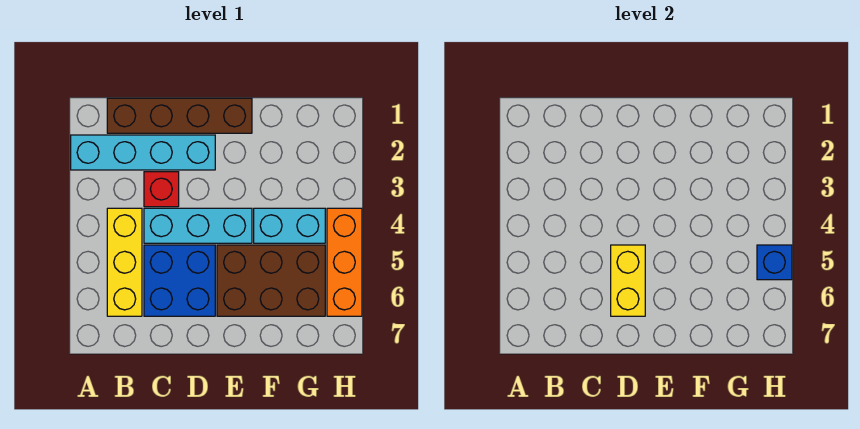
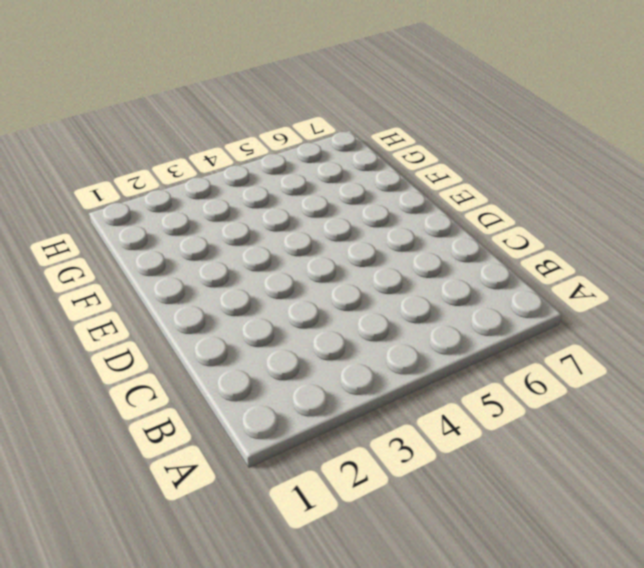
none -> cyan 1x4 brick [71,135,215,170]
none -> brown 1x4 brick [107,98,252,133]

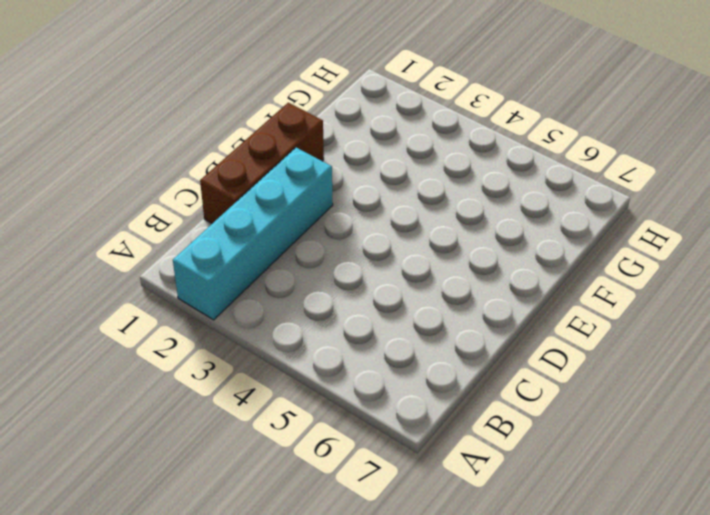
brown 1x3 brick [200,103,324,223] -> brown 1x4 brick [107,98,252,133]
none -> yellow 1x3 brick [107,208,142,316]
none -> red 1x1 brick [144,172,179,207]

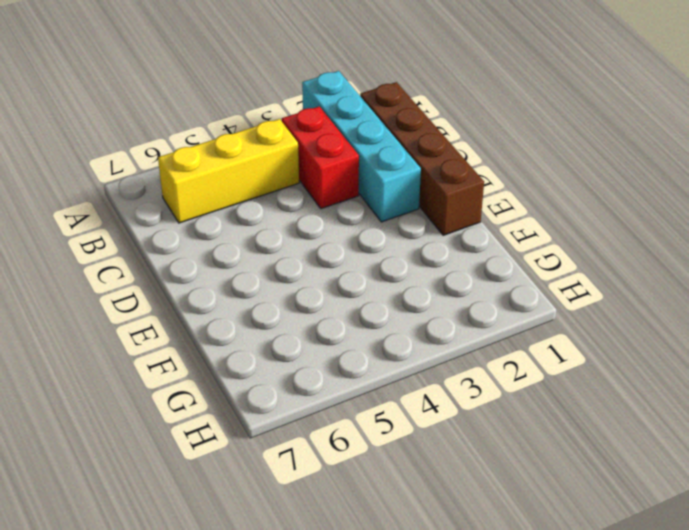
red 1x2 brick [282,106,359,209] -> red 1x1 brick [144,172,179,207]
none -> cyan 1x3 brick [144,208,252,243]
none -> blue 2x2 brick [144,245,215,316]

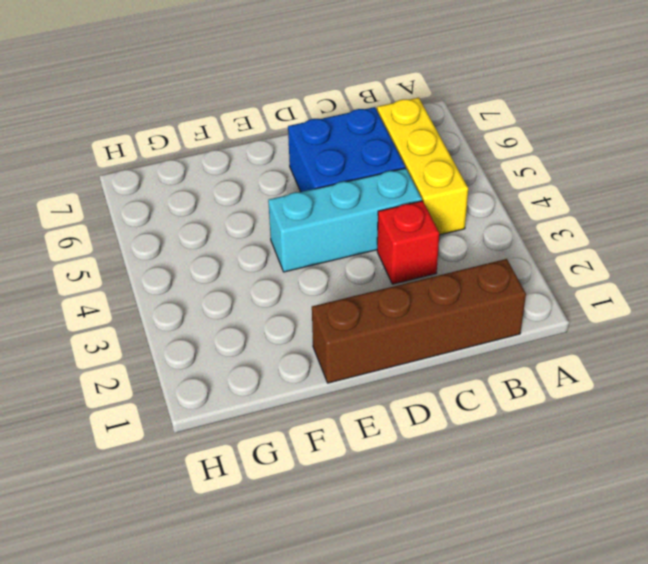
none -> cyan 1x4 brick [71,135,215,170]
none -> brown 2x3 brick [217,245,325,316]

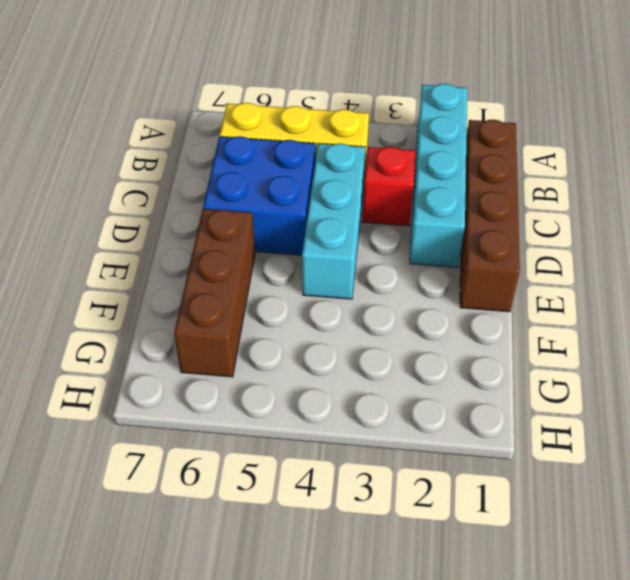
brown 1x3 brick [174,209,255,377] -> brown 2x3 brick [217,245,325,316]
none -> cyan 1x2 brick [254,208,325,243]
none -> orange 1x3 brick [327,208,362,316]

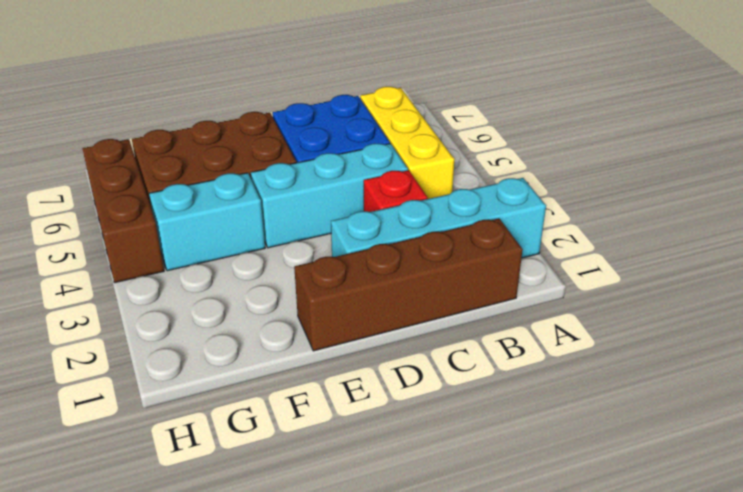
brown 1x3 brick [82,139,164,283] -> orange 1x3 brick [327,208,362,316]
none -> yellow 1x2 brick [611,245,645,316]
none -> blue 1x1 brick [757,245,792,280]

